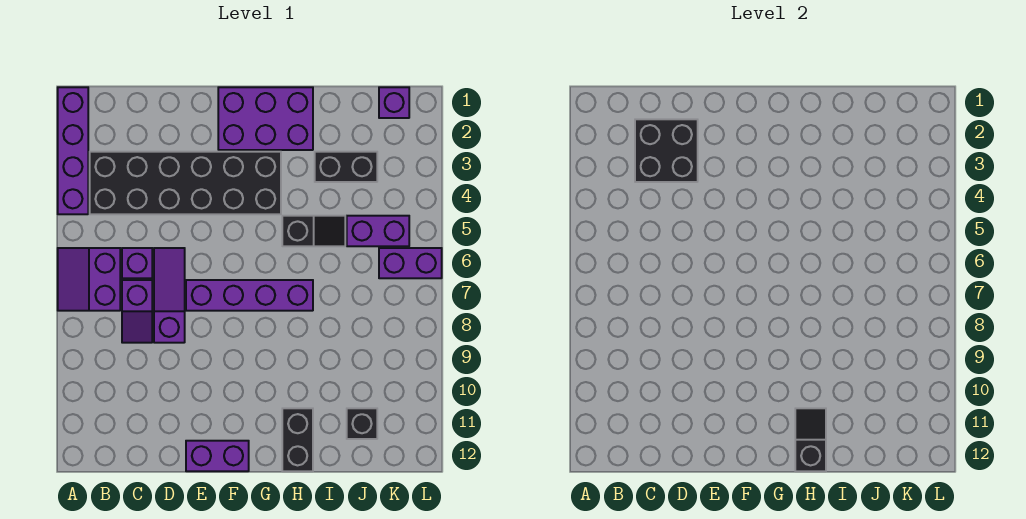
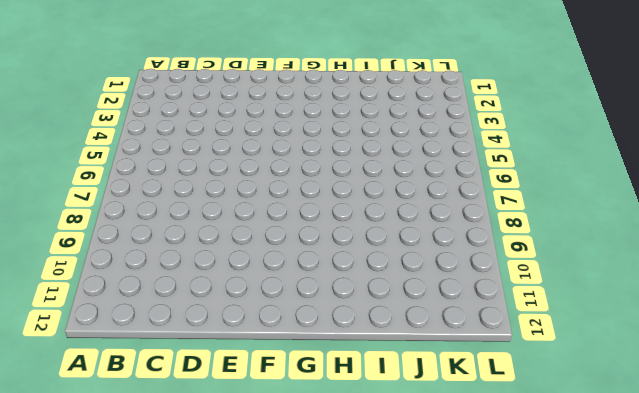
none -> purple 1x4 brick [58,87,88,214]
none -> purple 2x2 slope [58,248,120,311]
none -> black 2x6 brick [90,152,281,214]

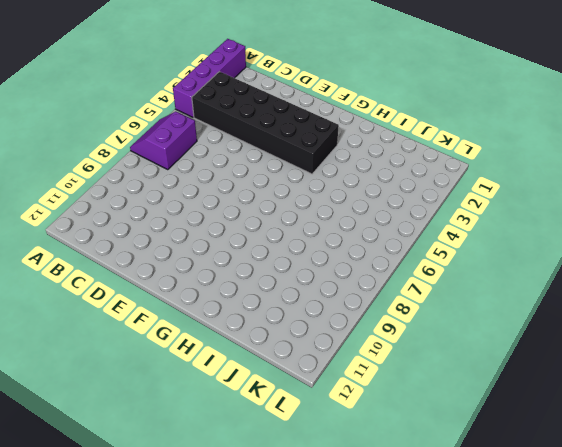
none -> purple 1x1 brick [122,248,152,278]
none -> purple 1x2 slope [122,280,152,343]
none -> purple 1x3 slope [154,248,185,343]

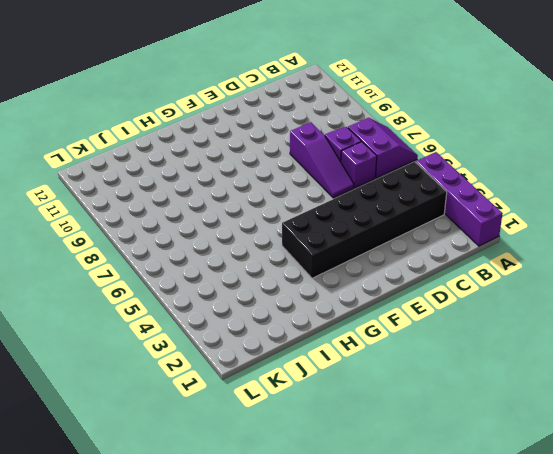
none -> purple 1x4 brick [186,280,313,311]
none -> purple 1x2 brick [186,441,249,471]
none -> purple 2x3 brick [218,87,313,150]

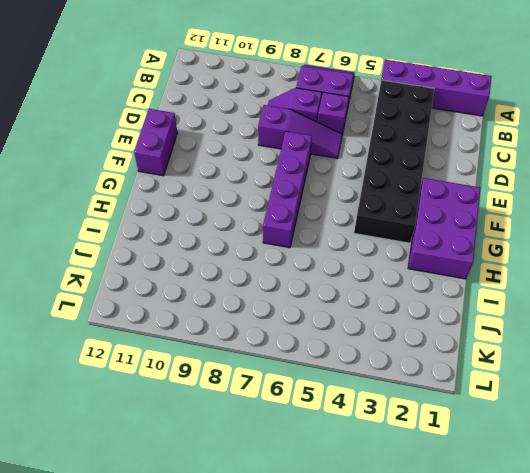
none -> black 1x2 slope [282,216,345,246]
none -> black 1x2 brick [282,408,313,471]
none -> black 1x2 brick [315,152,377,182]

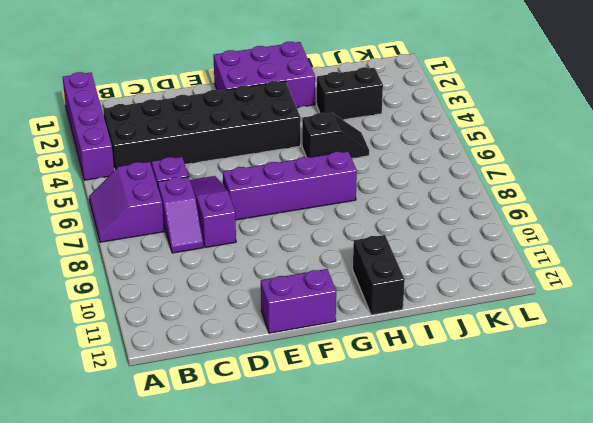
none -> purple 1x2 brick [347,216,409,246]
none -> black 1x1 brick [347,408,377,439]
none -> purple 1x1 brick [379,87,409,118]

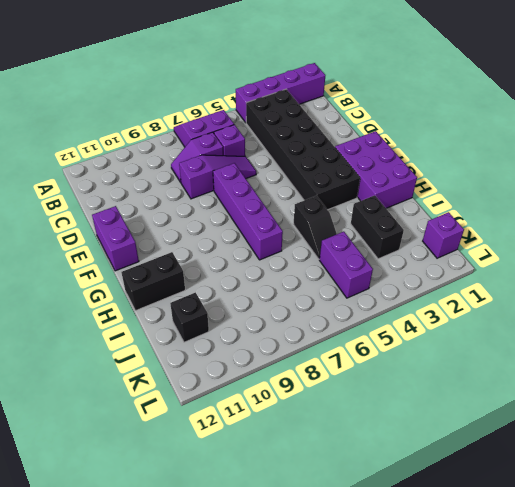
none -> purple 1x2 brick [379,248,442,278]
none -> black 2x2 brick [635,119,698,182]
none -> black 1x2 slope [795,408,826,471]

